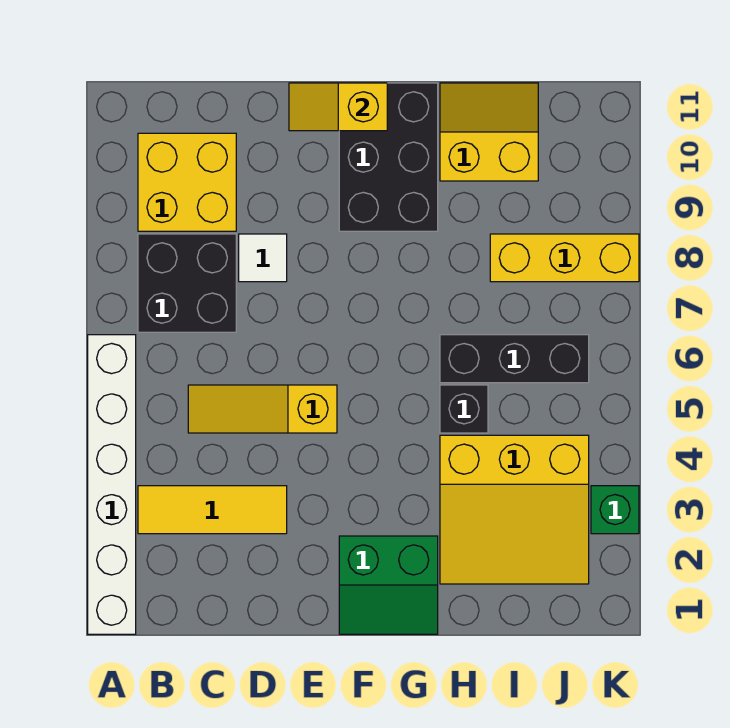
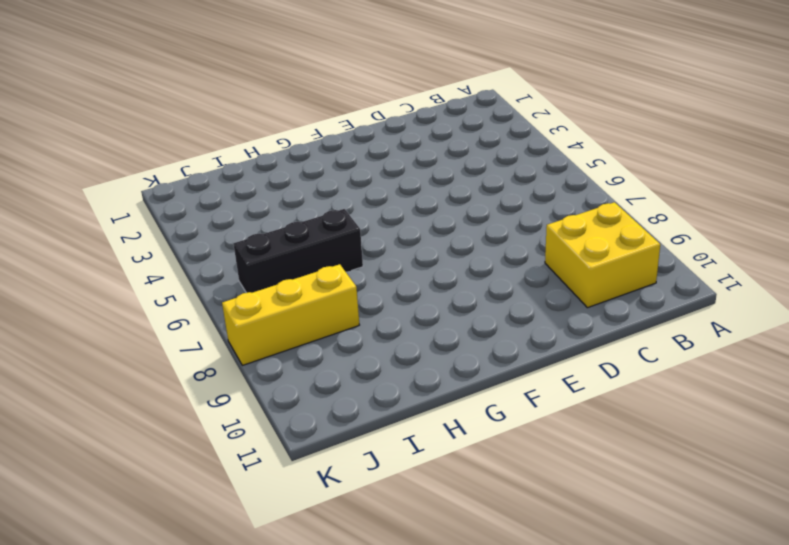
none -> white 1x6 brick [88,335,136,634]
none -> yellow 1x3 tile [138,486,287,534]
none -> black 2x2 brick [138,234,236,332]

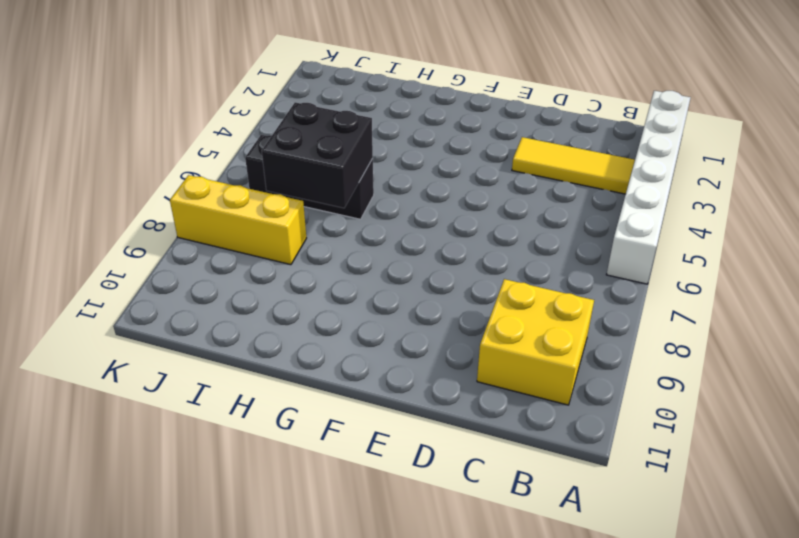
black 2x2 brick [262,102,373,208] -> black 2x2 brick moved to [138,234,236,332]
none -> yellow 1x3 slope [188,385,337,433]
none -> white 1x1 tile [239,234,287,282]
none -> green 2x2 slope [339,536,438,634]

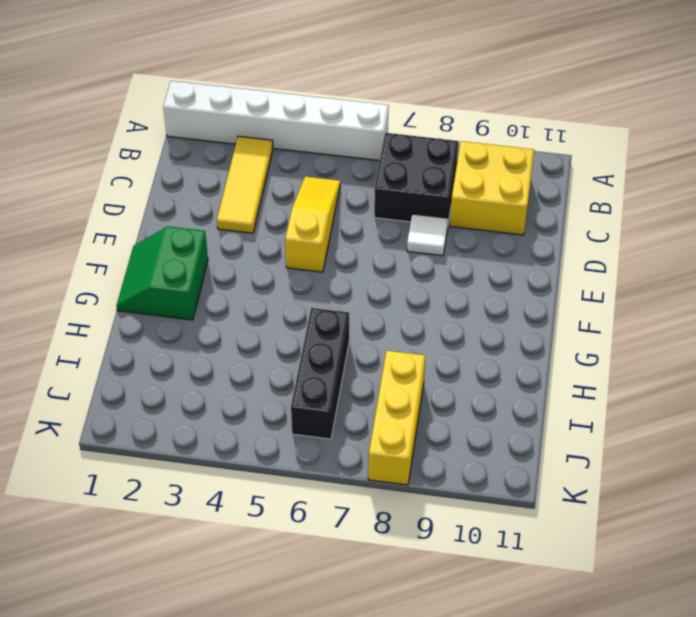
none -> black 2x3 brick [339,83,438,231]
none -> yellow 3x3 slope [440,435,589,584]
none -> black 1x1 brick [440,385,488,433]

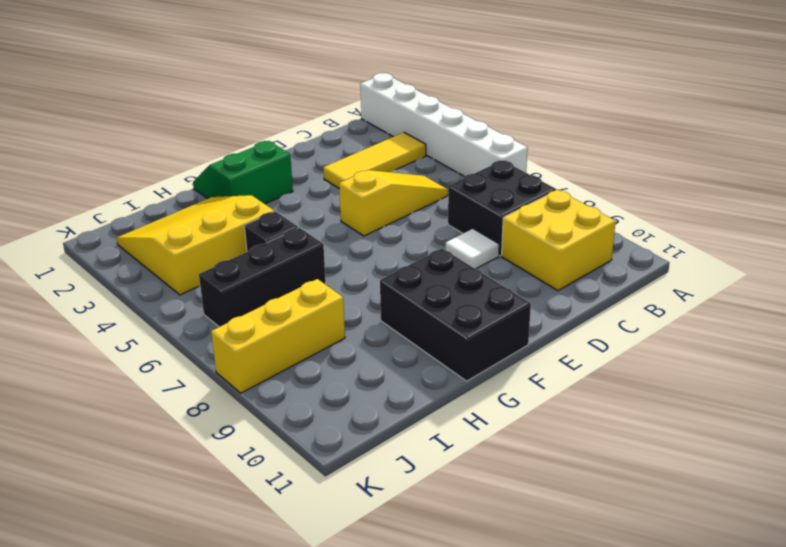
none -> yellow 2x2 slope [440,83,538,181]
none -> green 1x1 brick [591,486,639,534]
none -> yellow 1x2 slope [289,83,387,131]

